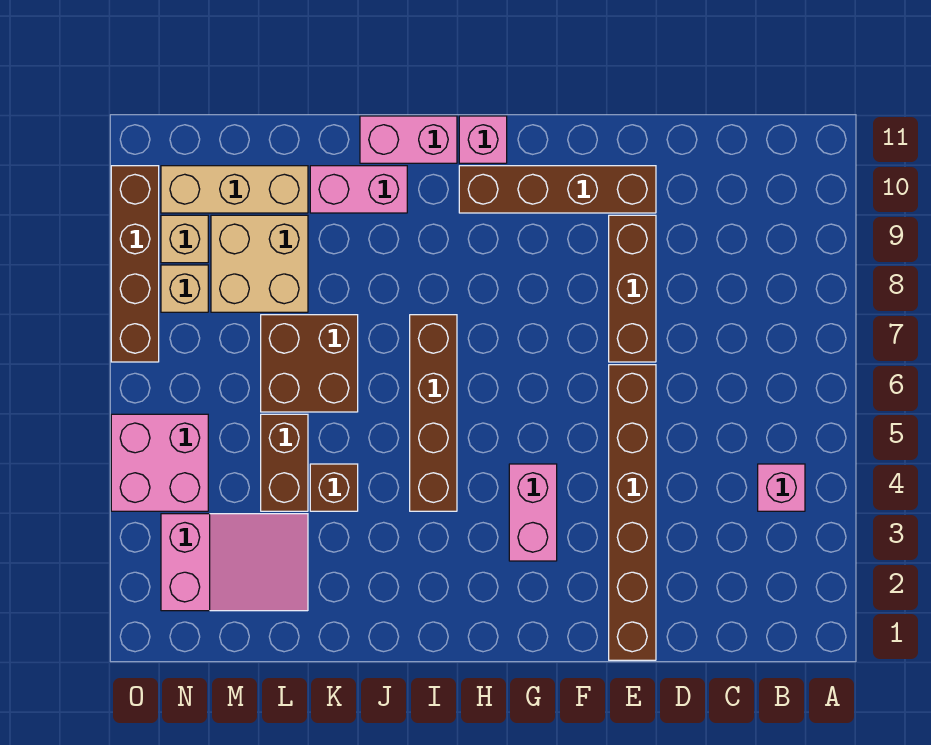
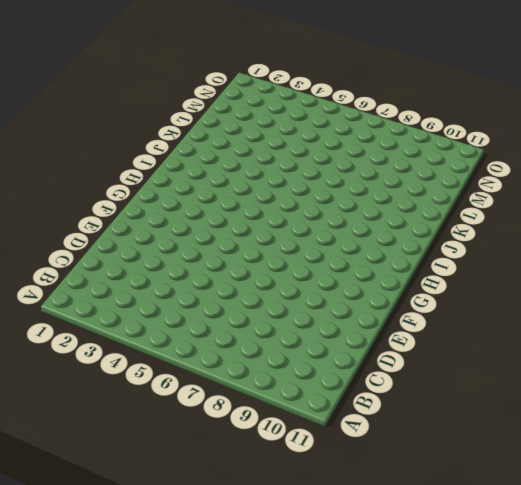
none -> pink 1x1 brick [758,464,805,511]
none -> brown 1x6 brick [609,365,656,660]
none -> brown 1x3 brick [609,215,656,362]

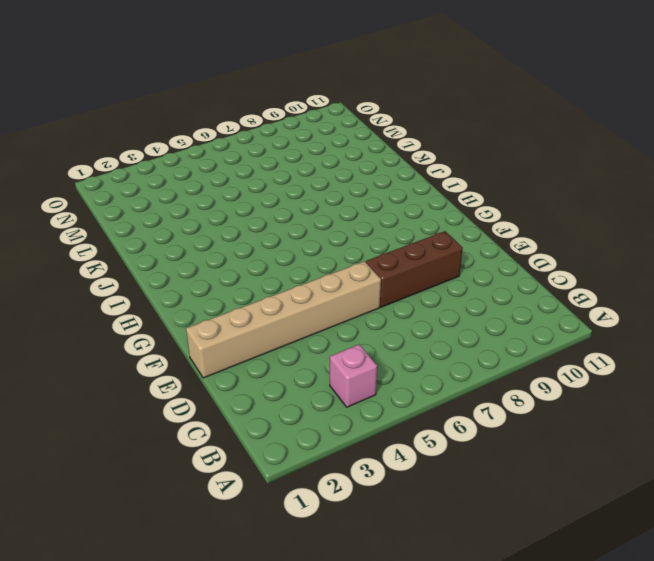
tan 1x6 brick [186,261,381,378] -> brown 1x6 brick [609,365,656,660]
none -> brown 1x4 brick [459,166,656,213]
none -> pink 1x2 brick [509,464,557,561]
none -> pink 1x1 brick [459,116,507,163]

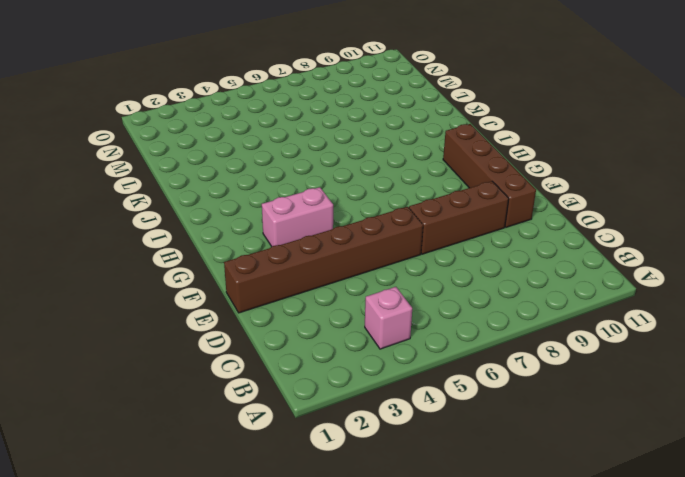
none -> pink 1x1 brick [459,116,507,163]
none -> brown 1x4 brick [410,315,457,511]
none -> pink 1x2 brick [360,116,457,163]

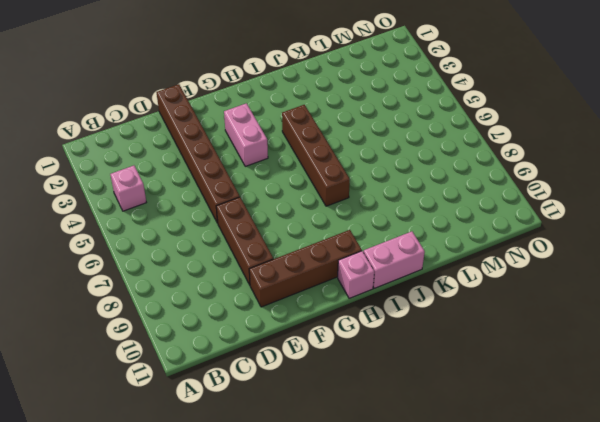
none -> pink 1x2 brick [310,166,407,213]
none -> brown 1x1 brick [310,464,358,511]
none -> brown 2x2 brick [261,315,358,412]

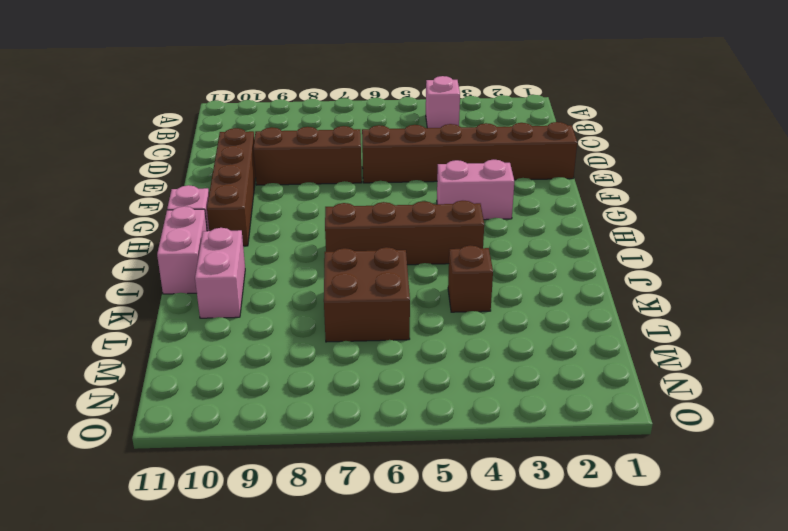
none -> pink 2x3 slope [161,514,308,611]
none -> brown 1x2 brick [261,414,308,511]
none -> tan 2x2 brick [211,215,308,312]

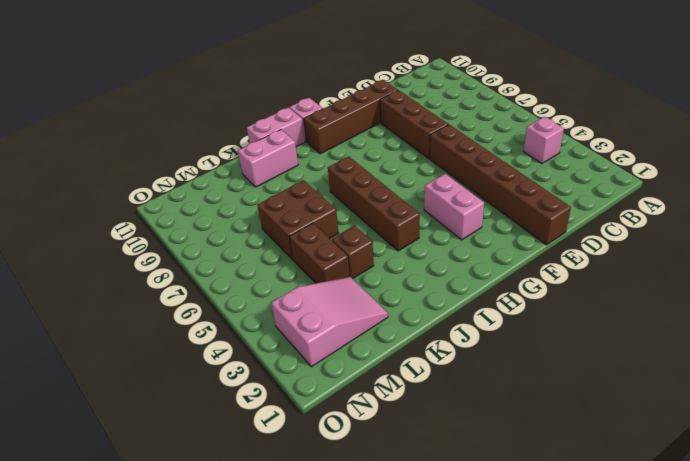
none -> tan 2x2 brick [211,215,308,312]
none -> tan 1x3 brick [161,166,308,213]
none -> pink 2x2 brick [111,414,208,511]

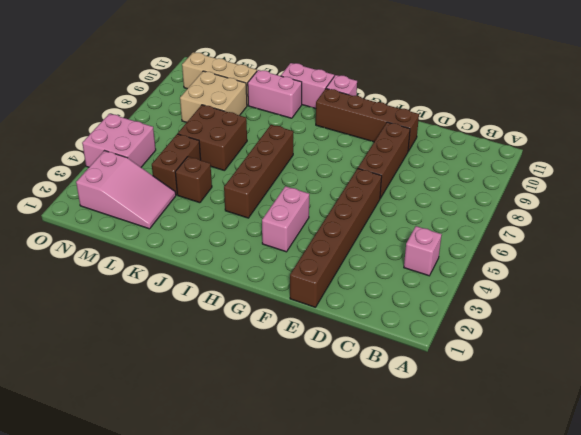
none -> tan 1x1 brick [161,265,208,312]
none -> tan 1x1 brick [161,215,208,263]
none -> brown 1x4 brick [111,166,159,362]

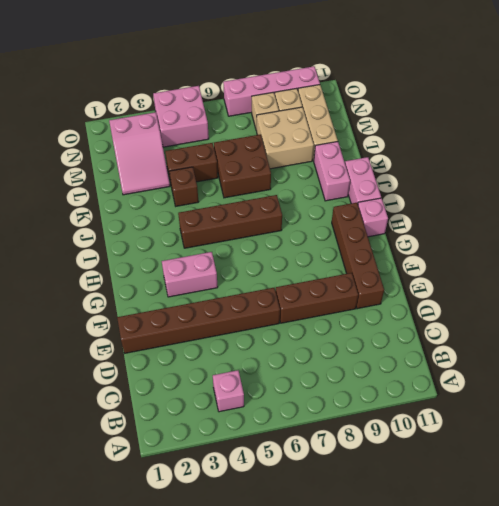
pink 1x4 brick [223,66,320,116] -> brown 1x4 brick [111,166,159,362]

